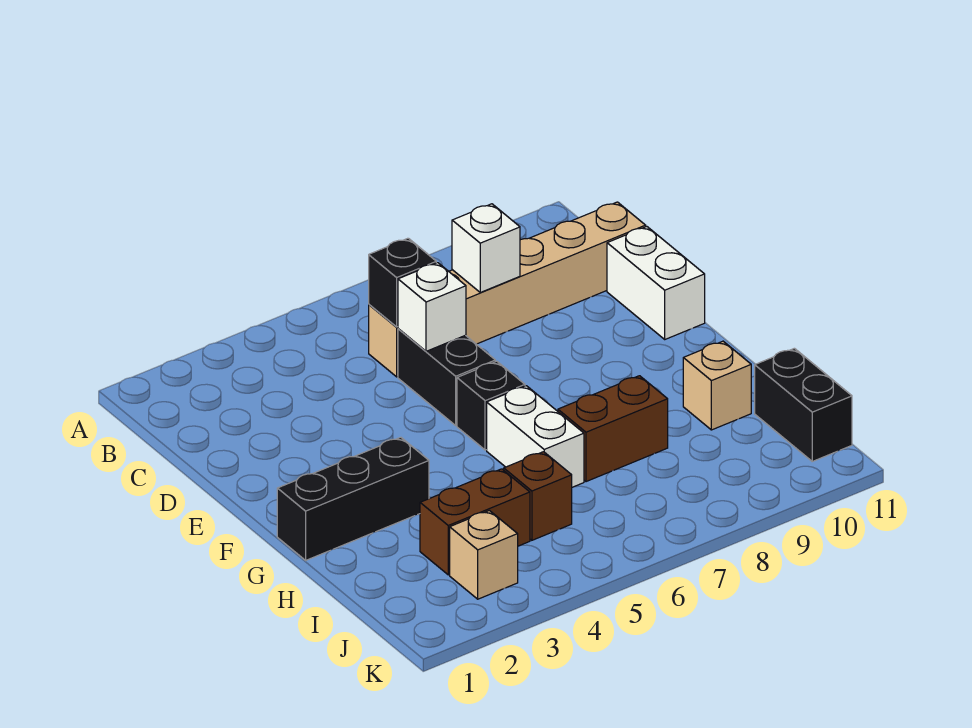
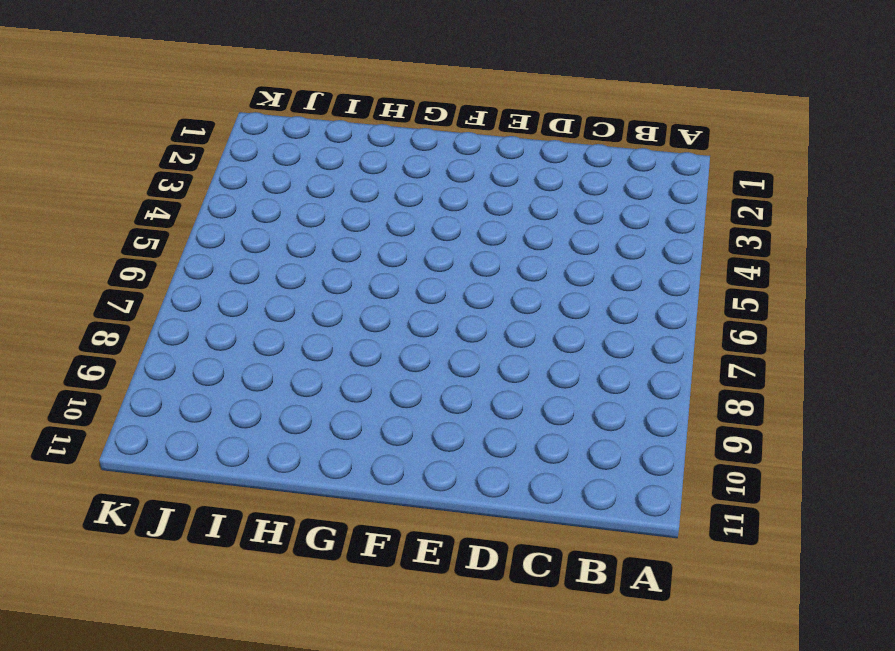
none -> tan 1x6 brick [369,202,646,377]
none -> black 1x2 brick [398,329,495,425]
none -> white 1x2 brick [607,227,705,339]

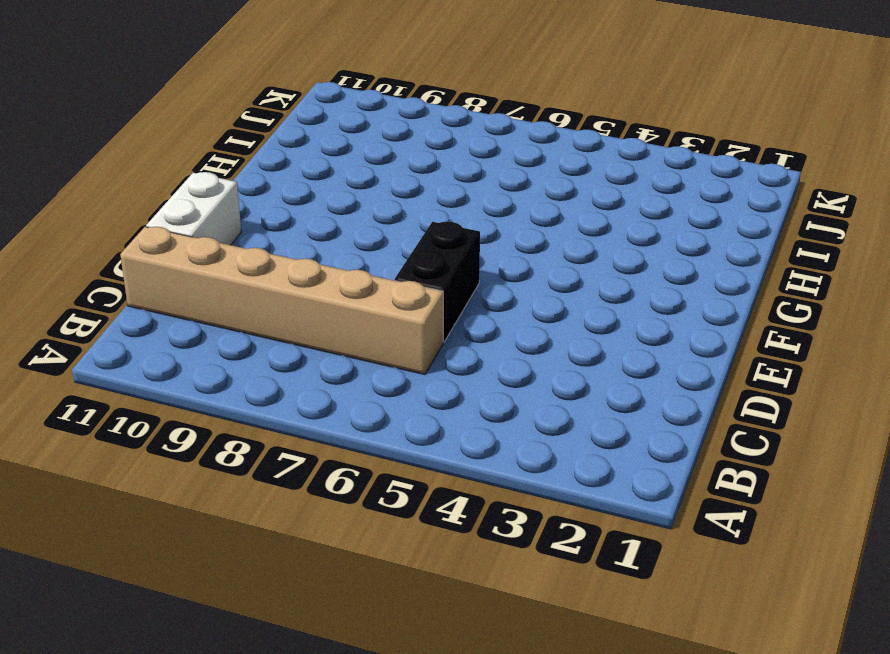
none -> black 1x1 brick [457,361,525,450]
none -> black 1x3 brick [277,437,429,560]
none -> white 1x2 brick [487,386,584,487]

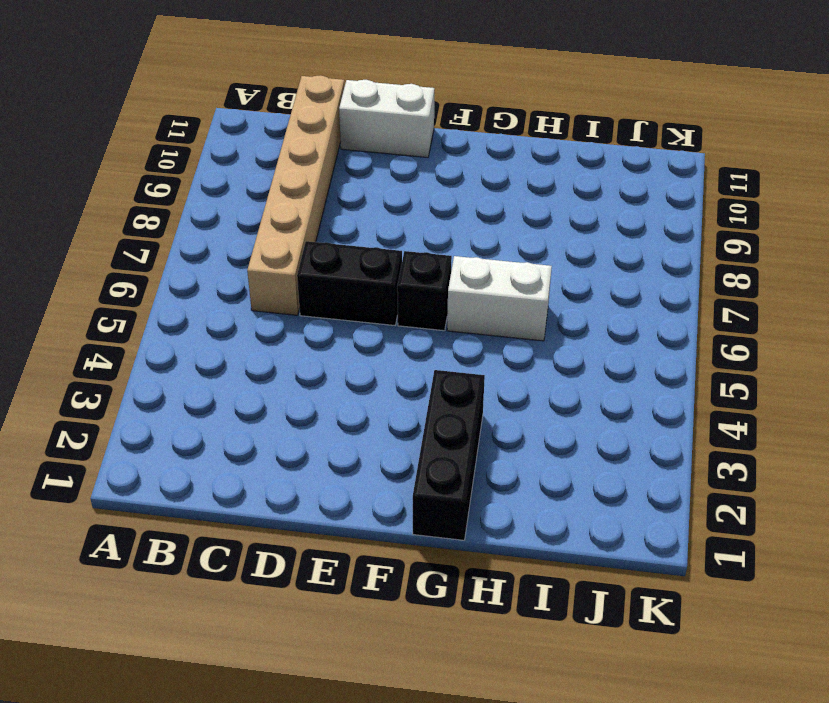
none -> brown 1x2 brick [558,376,668,482]
none -> tan 1x1 brick [683,341,751,430]
none -> brown 1x2 brick [420,469,530,575]

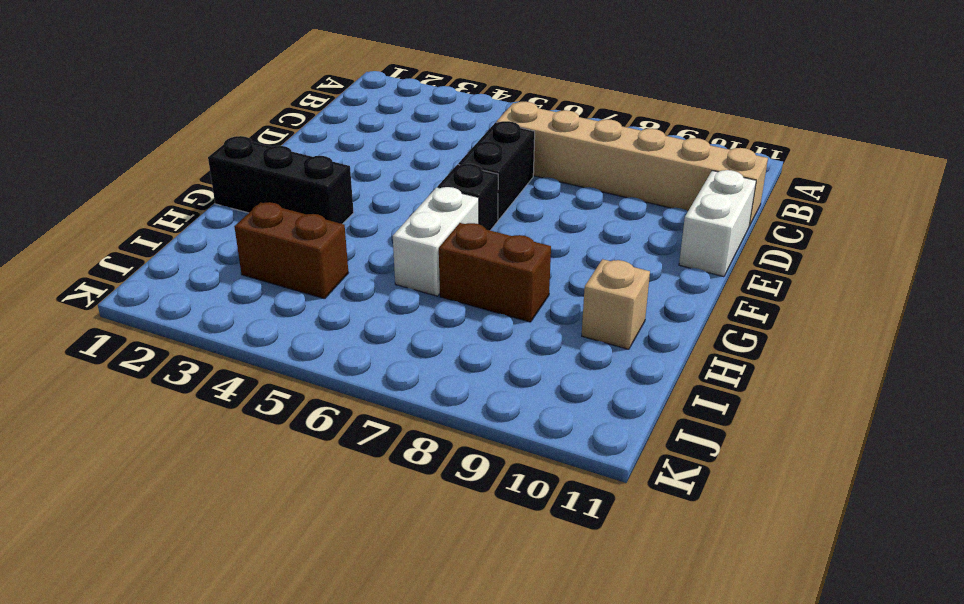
none -> brown 1x1 brick [504,452,572,540]
none -> black 1x2 brick [755,348,852,461]
none -> tan 1x1 brick [450,511,518,599]

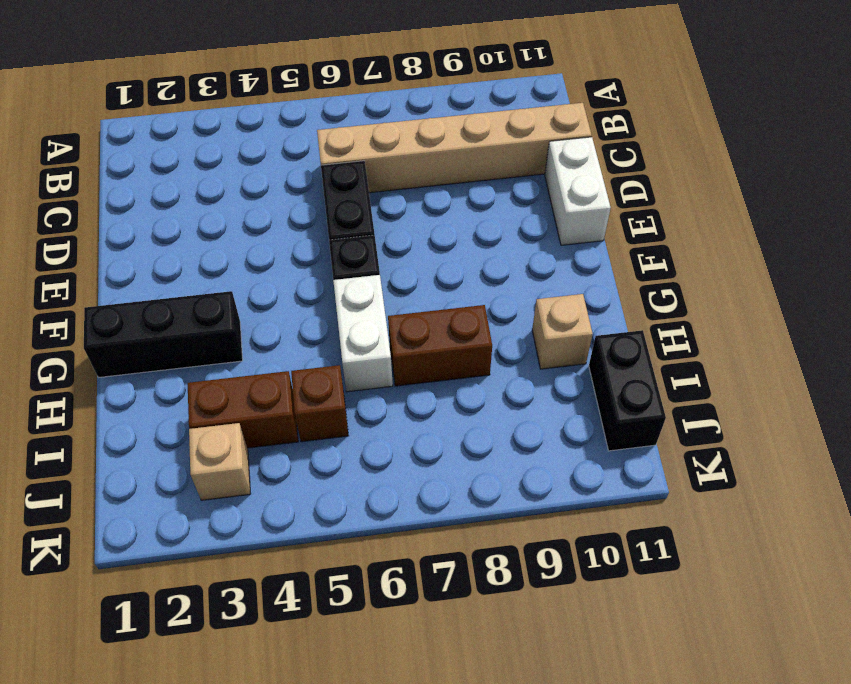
none -> black 1x1 brick [369,238,436,327]
none -> white 1x1 brick [452,204,520,292]
none -> white 1x1 brick [398,263,466,351]

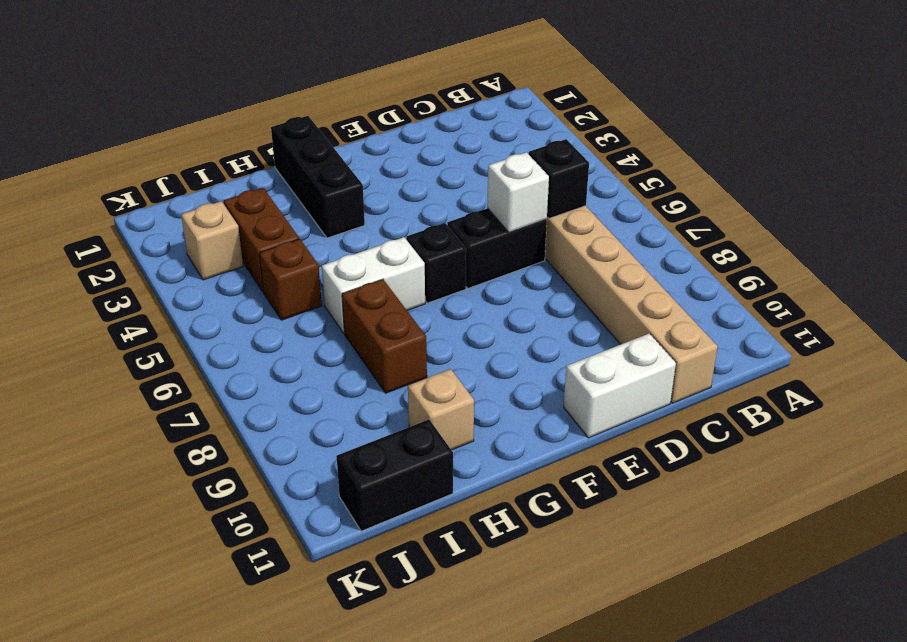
none -> white 1x1 brick [452,204,520,292]

